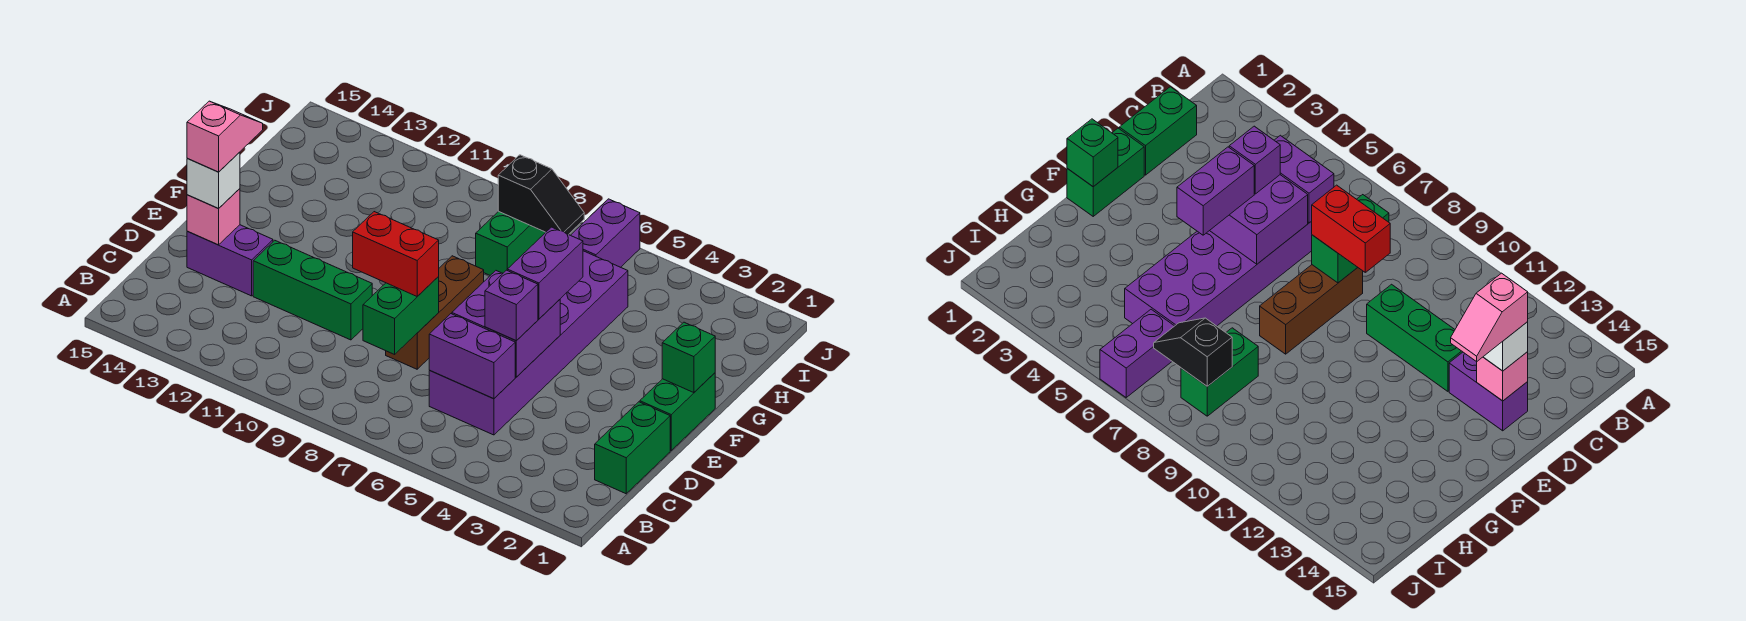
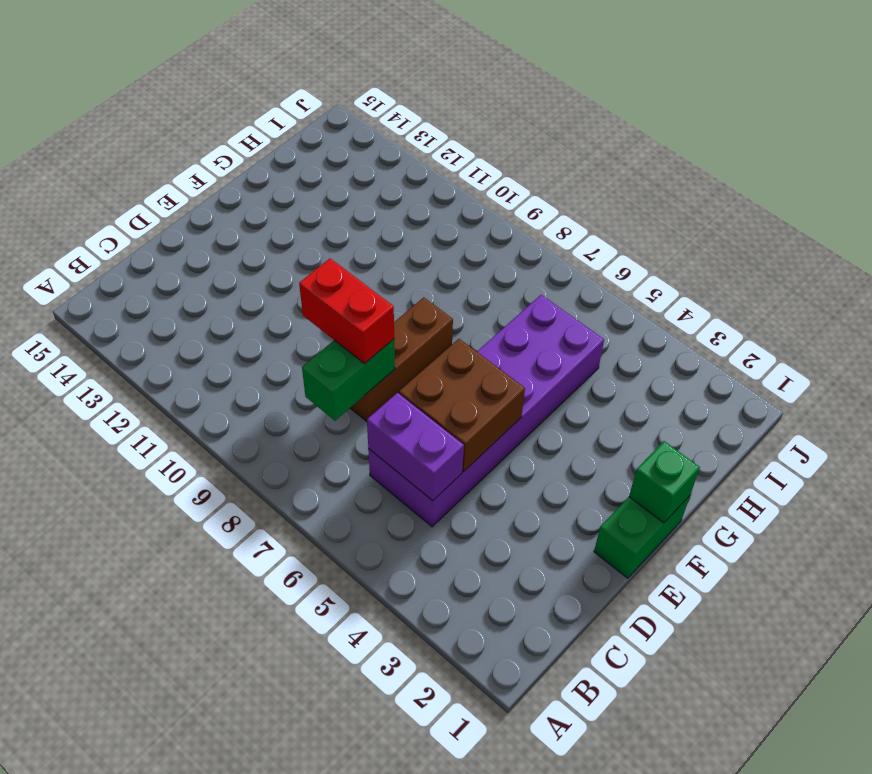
brown 2x2 brick [399,339,525,471] -> purple 2x2 brick [452,271,560,377]
none -> green 1x2 brick [595,402,670,494]
none -> green 1x3 brick [253,240,372,340]
none -> purple 1x2 brick [187,225,273,296]

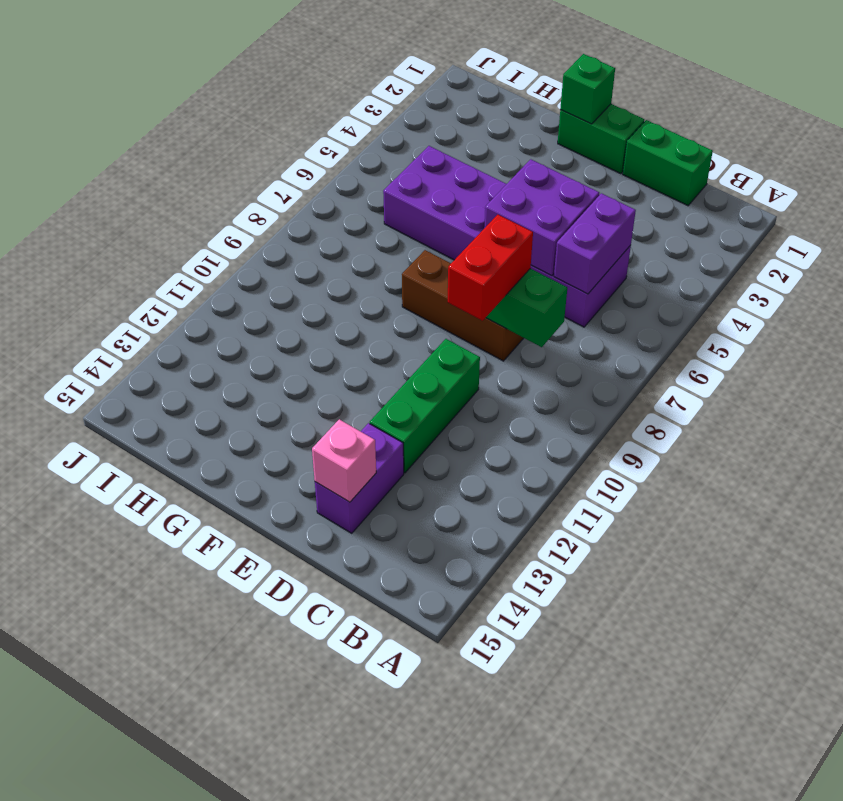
none -> green 1x2 brick [476,211,546,275]
none -> purple 1x2 brick [571,199,640,267]
none -> black 1x2 slope [498,155,584,235]

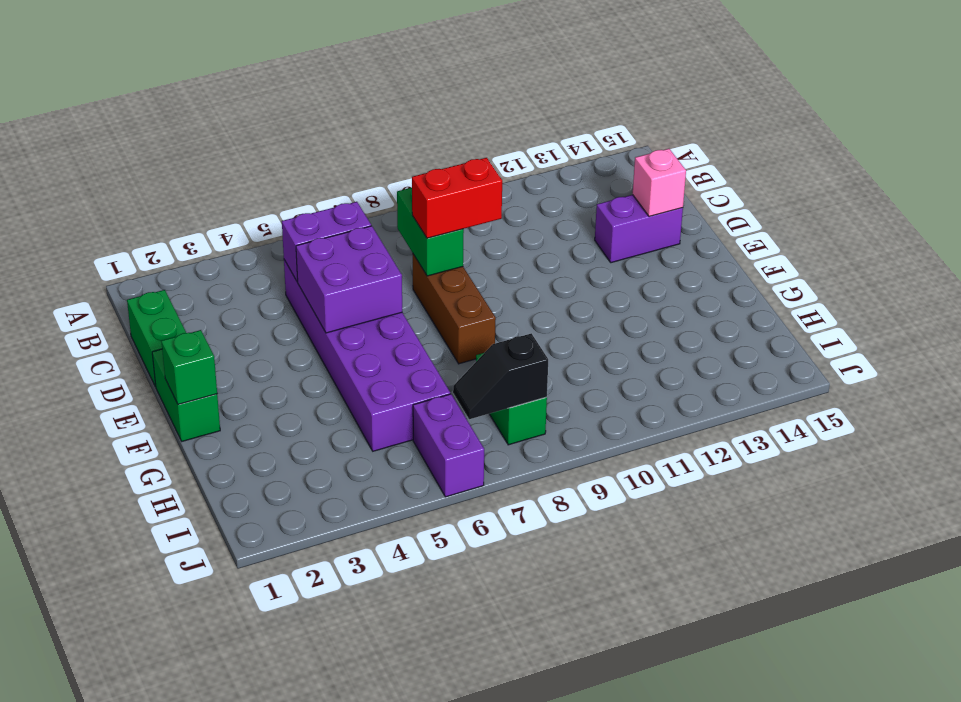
none -> green 1x3 brick [253,240,372,340]
none -> purple 1x1 brick [485,270,538,341]
none -> white 1x1 brick [187,152,240,209]

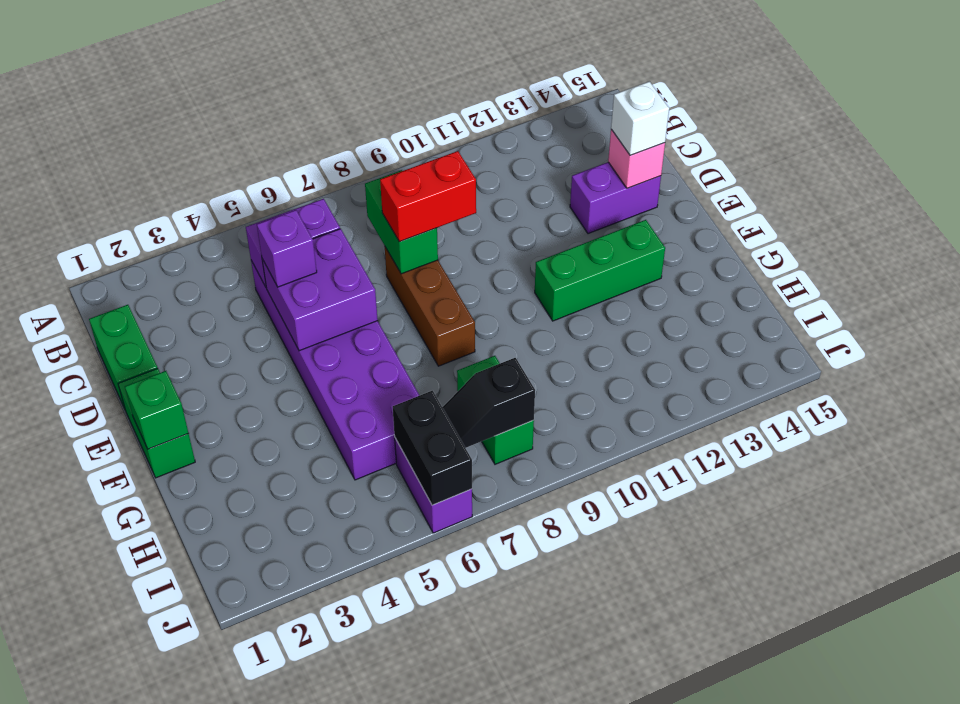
green 1x3 brick [535,220,665,321] -> green 1x3 brick moved to [253,240,372,340]
black 1x2 brick [393,391,472,505] -> none
none -> purple 1x2 brick [507,227,583,319]
none -> pink 1x2 slope [187,101,263,172]

